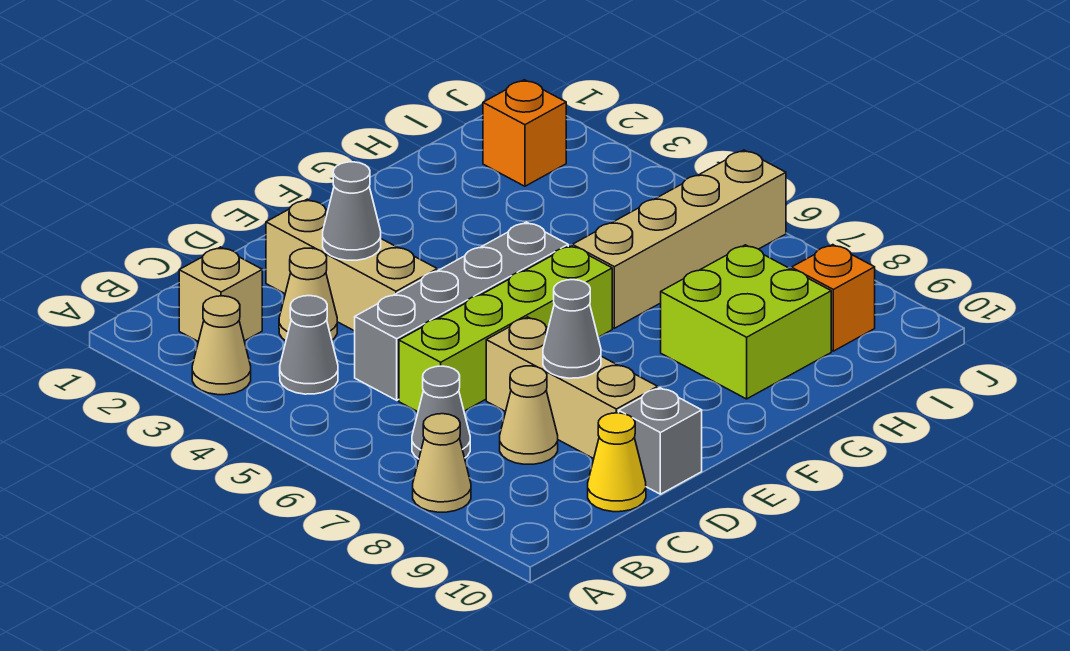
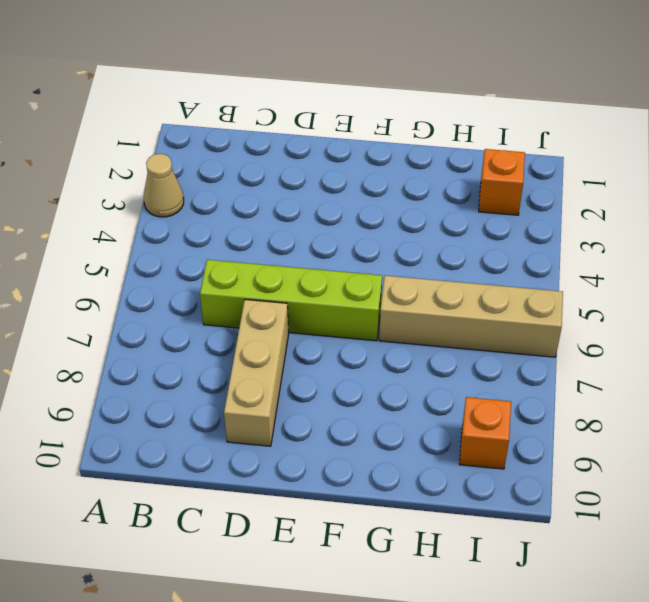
none -> tan 1x1 cone [413,414,471,512]
none -> tan 1x1 brick [179,247,262,341]
none -> grey 1x1 cone [280,296,338,394]

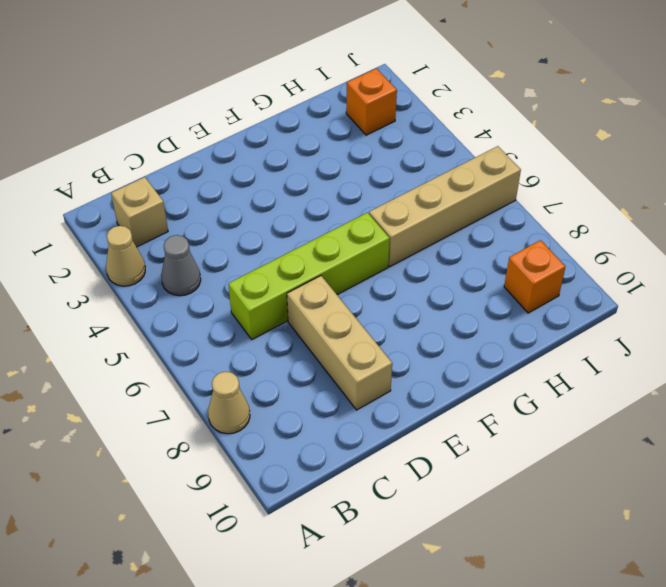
none -> grey 1x1 cone [412,366,470,459]
none -> tan 1x1 cone [279,248,337,341]
none -> grey 1x4 brick [355,222,568,400]

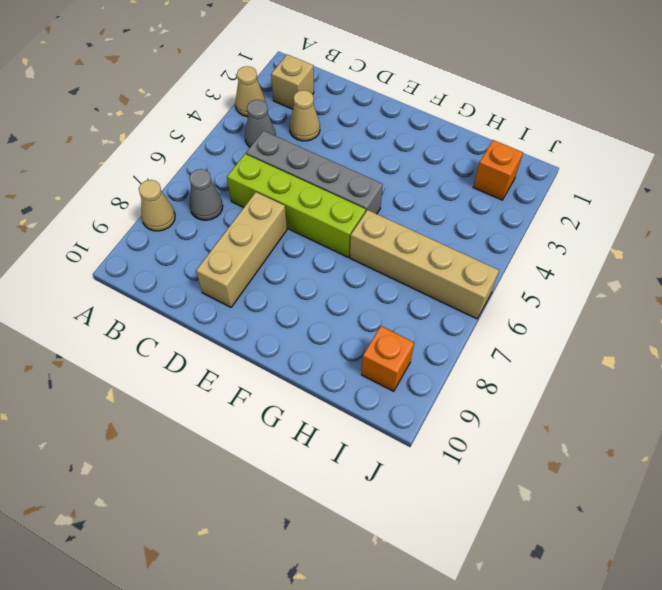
none -> tan 1x1 cone [500,366,558,464]
none -> yellow 1x1 cone [588,413,646,512]
none -> tan 1x3 brick [266,199,437,331]

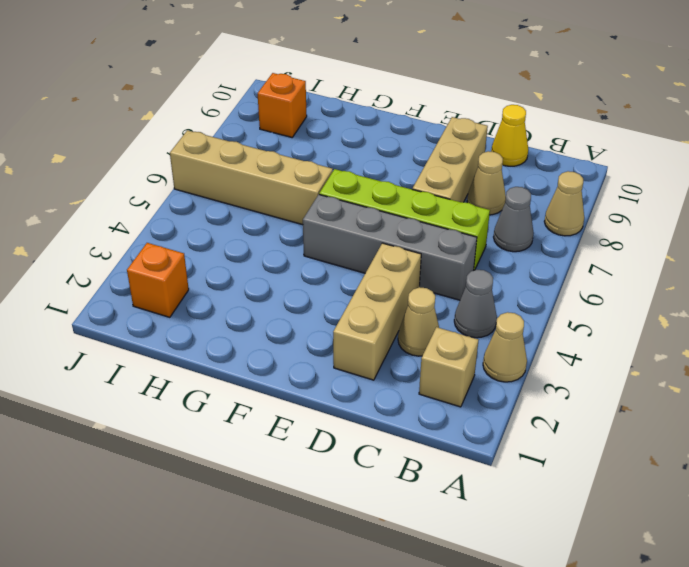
none -> grey 1x1 brick [619,388,702,494]
none -> lime 2x2 brick [661,245,831,399]
none -> grey 1x1 cone [323,162,381,260]

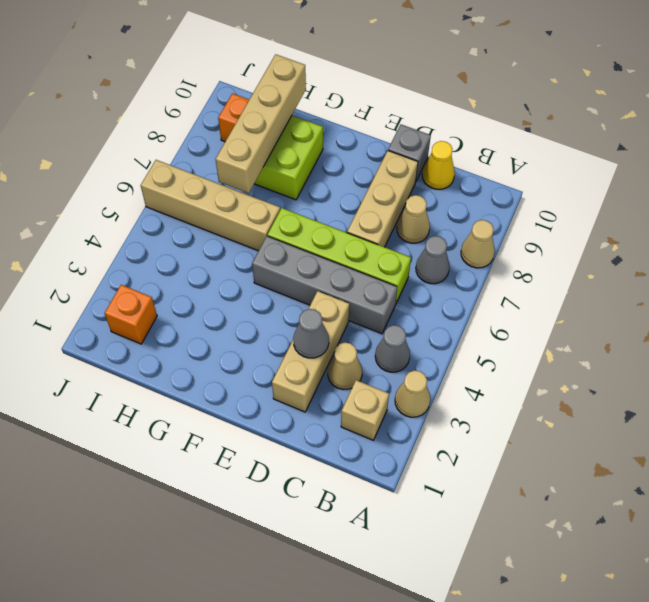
tan 1x4 brick [216,54,306,193] -> none
none -> grey 1x1 cone [543,280,601,378]

